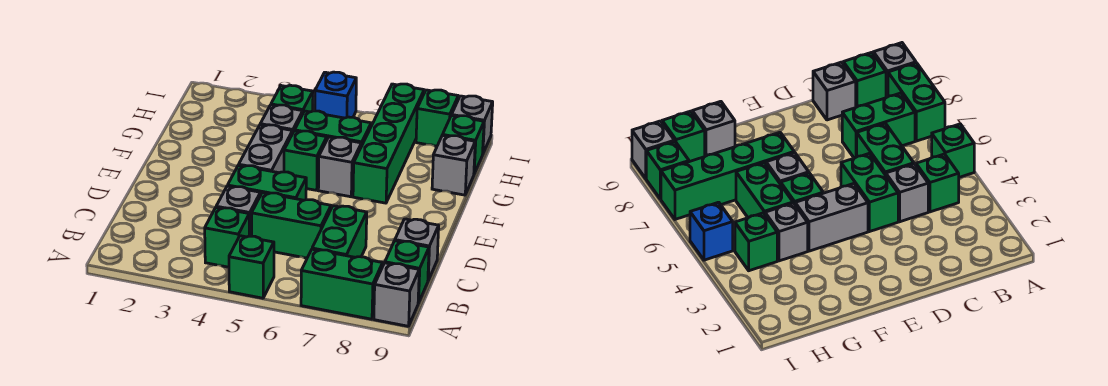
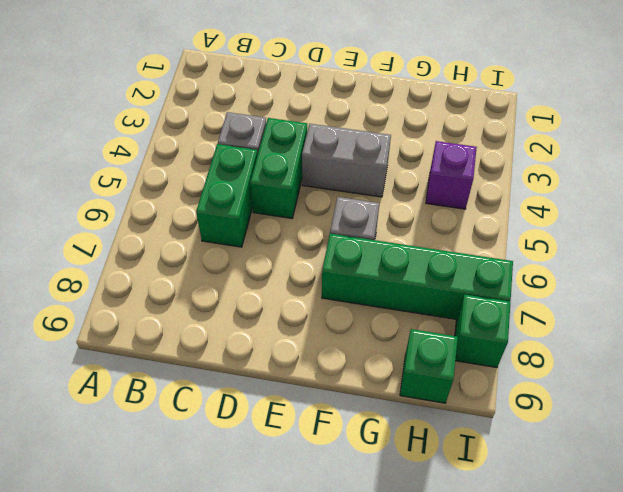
purple 1x1 brick [426,141,477,209] -> green 1x1 brick [271,85,313,112]
none -> green 1x1 brick [229,236,274,298]
none -> green 1x2 brick [301,249,383,319]
none -> grey 1x1 brick [374,263,419,326]

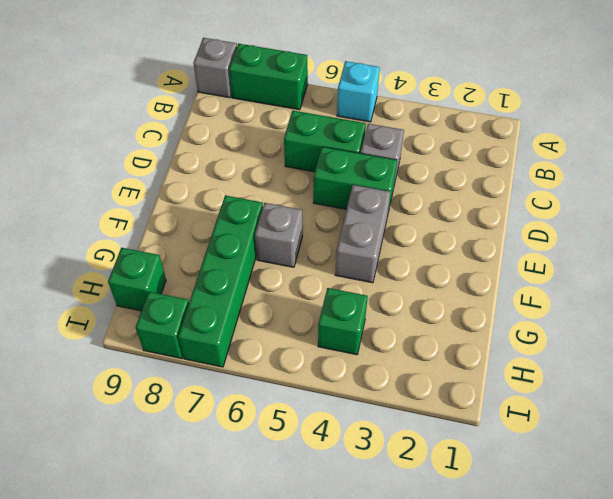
cyan 1x1 brick [337,61,380,122] -> green 1x1 brick [229,236,274,298]
none -> green 1x1 brick [205,207,249,267]
none -> green 1x2 brick [312,206,367,257]
none -> green 1x1 brick [385,241,429,303]

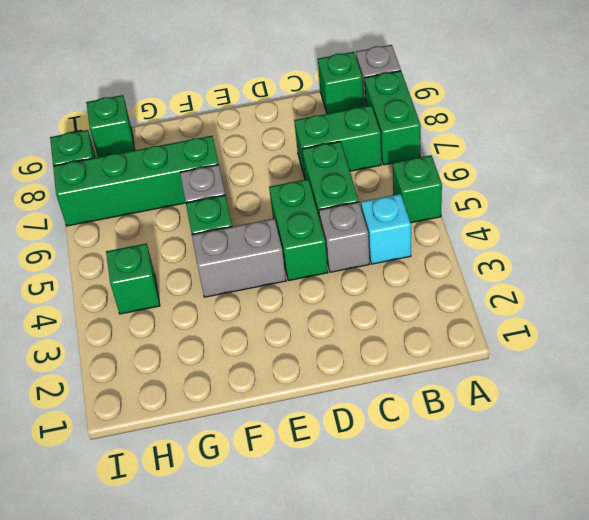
cyan 1x1 brick [361,194,411,264] -> green 1x1 brick [205,207,249,267]
none -> grey 1x1 brick [395,219,439,280]
none -> grey 1x1 brick [260,105,303,134]
none -> green 1x2 brick [295,111,371,146]

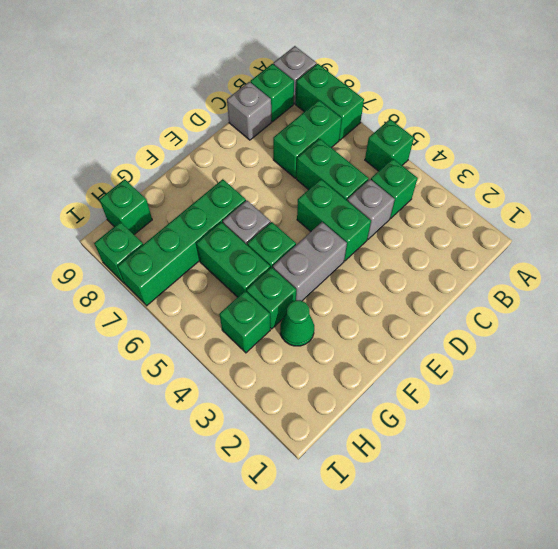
green 1x1 cone [280,300,314,346] -> none
green 1x1 brick [246,267,296,329] -> grey 1x1 brick [260,105,303,134]
none -> grey 1x1 brick [432,135,475,195]
none -> blue 1x1 brick [315,72,356,118]
none -> grey 1x1 brick [452,96,493,153]

